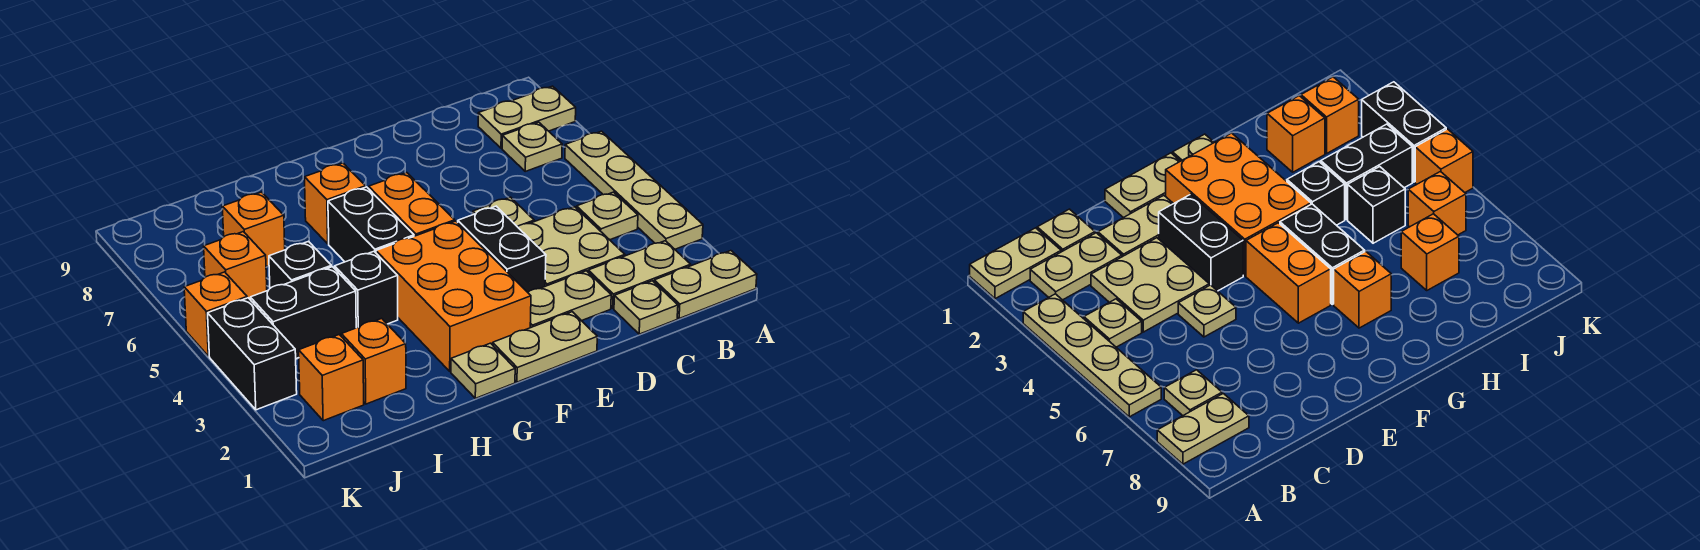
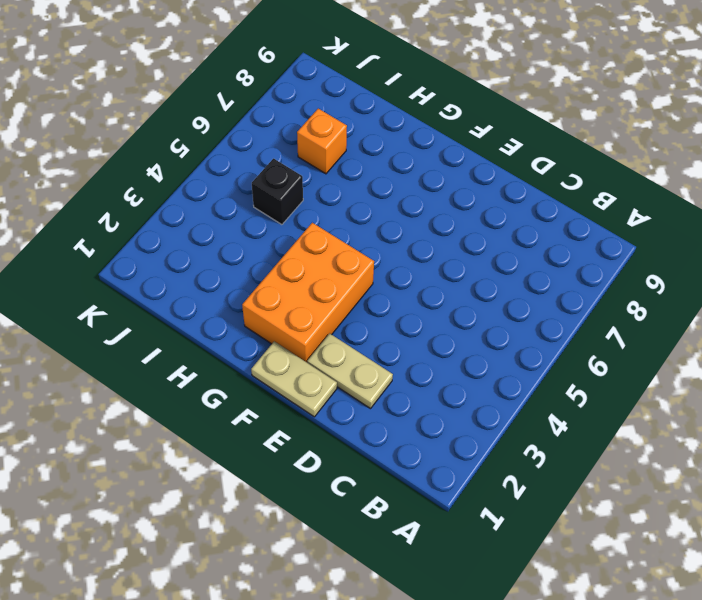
none -> tan 1x2 plate [654,251,757,319]
none -> tan 1x4 plate [565,131,703,249]
none -> tan 1x2 plate [478,86,576,148]

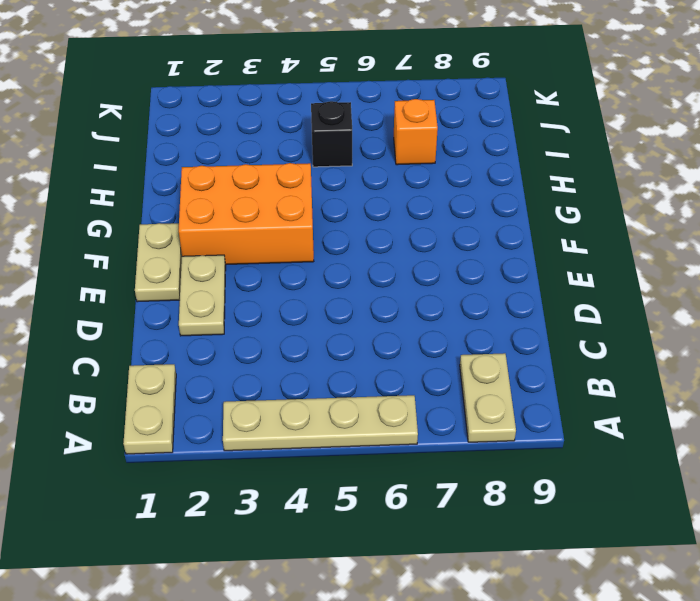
none -> tan 1x2 plate [588,241,691,308]
none -> tan 1x1 plate [577,192,638,240]
none -> tan 1x1 plate [502,122,562,171]

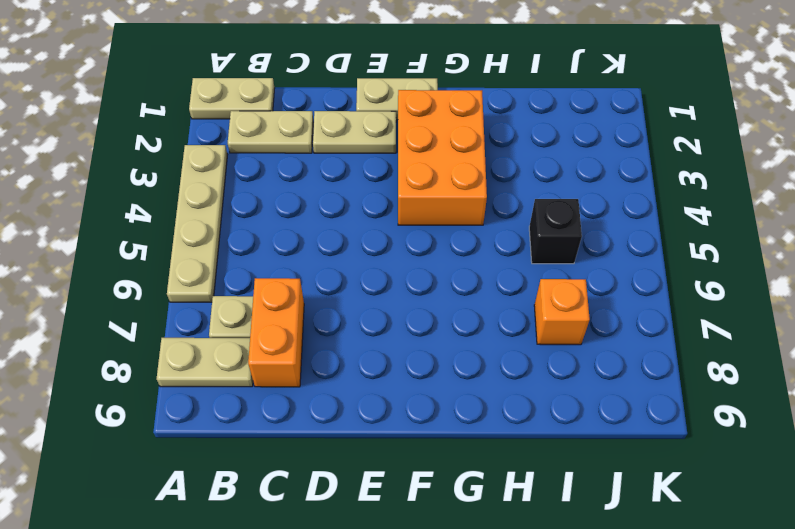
orange 1x2 brick [248,278,304,387] -> orange 1x2 brick moved to [369,173,455,236]
none -> tan 1x1 plate [577,192,638,240]
none -> tan 1x1 plate [614,281,678,334]
none -> tan 2x2 plate [518,207,625,286]

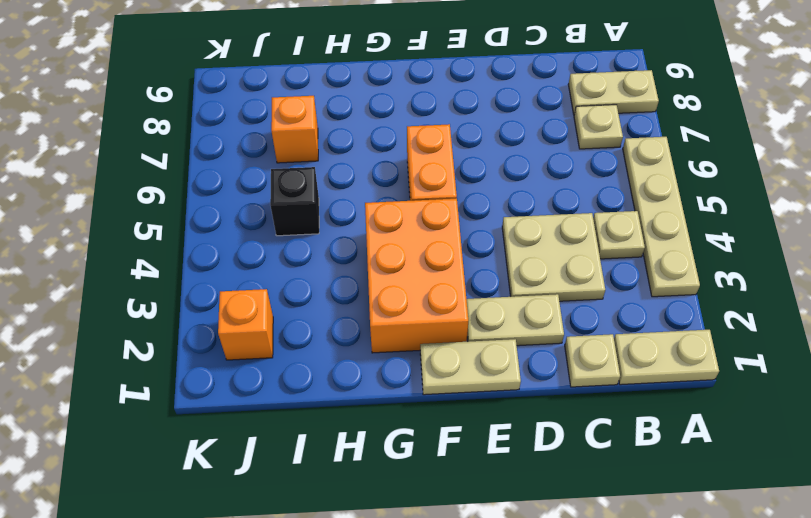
none -> tan 1x2 plate [588,241,691,308]
none -> tan 1x1 plate [473,197,534,227]
none -> black 1x2 brick [458,206,546,292]

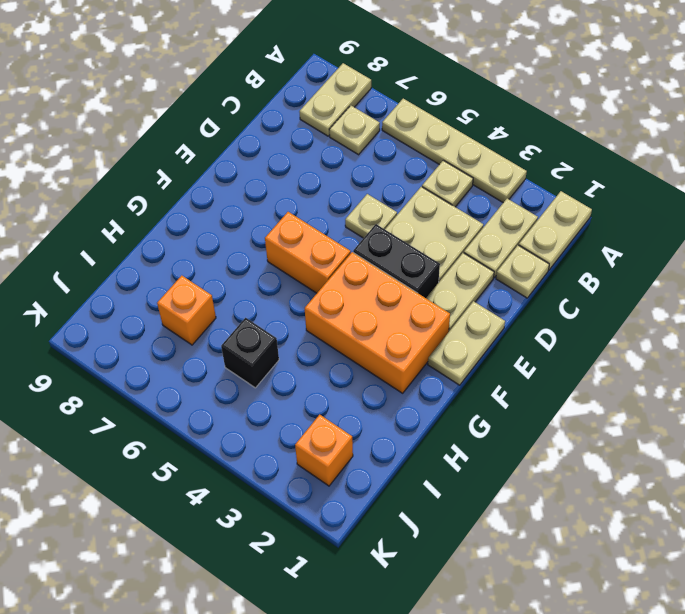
none -> tan 1x1 plate [451,343,515,398]
none -> black 1x2 brick [328,187,414,262]
none -> orange 1x1 brick [305,163,366,244]

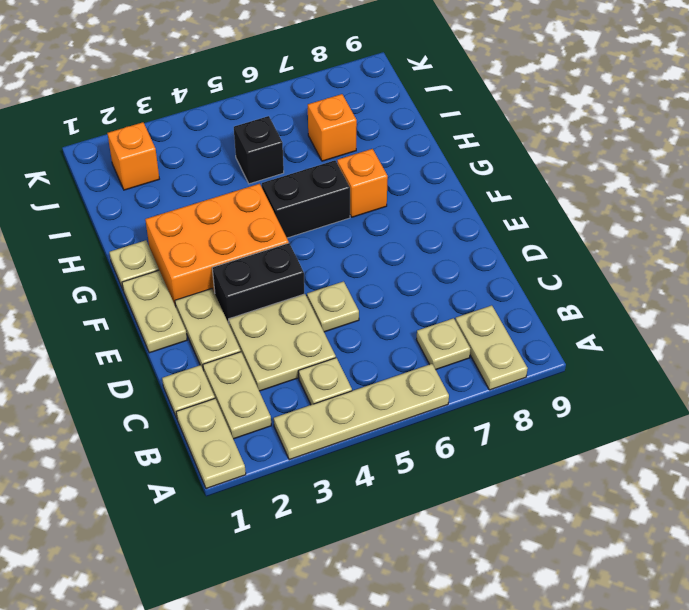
none -> orange 1x2 brick [369,173,455,236]
none -> black 1x1 brick [335,251,398,328]
none -> orange 1x1 brick [341,318,406,404]

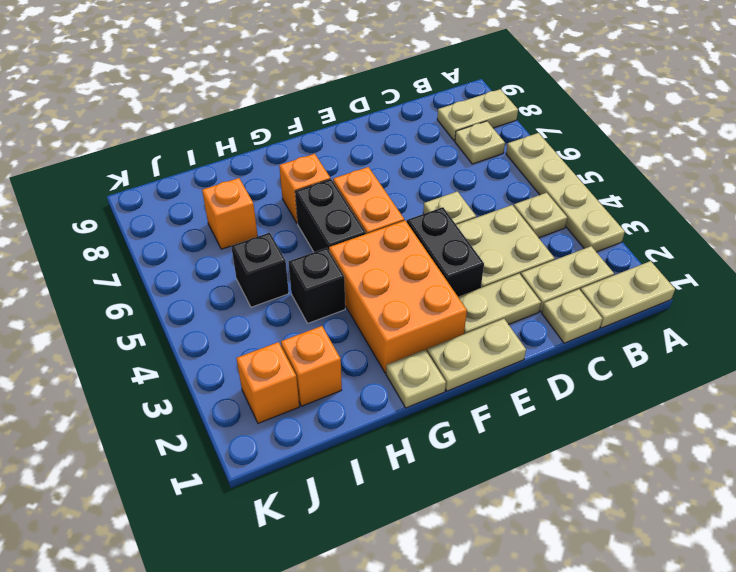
none -> black 1x2 brick [250,267,356,359]
none -> orange 1x1 brick [204,232,267,299]
none -> black 1x2 brick [208,298,297,410]

